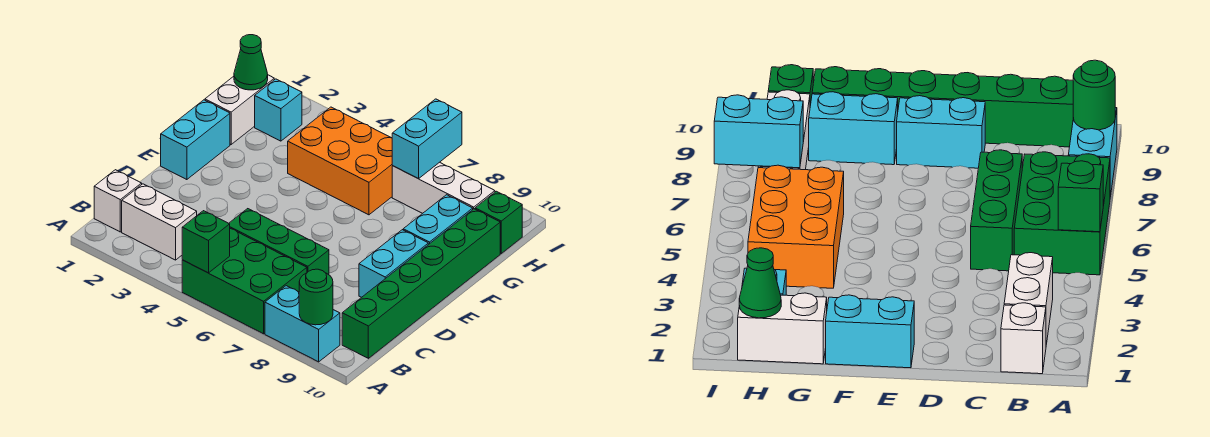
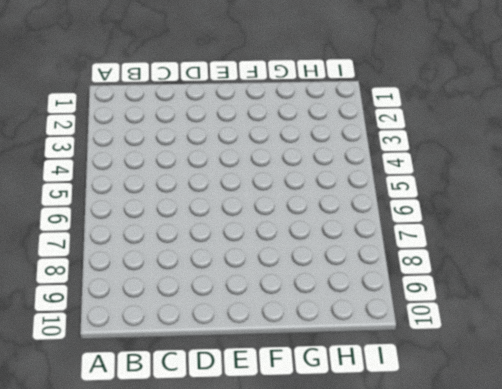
none -> green 2x3 brick [182,229,307,334]
none -> cyan 1x2 brick [265,286,340,362]
none -> white 1x1 brick [94,170,142,232]

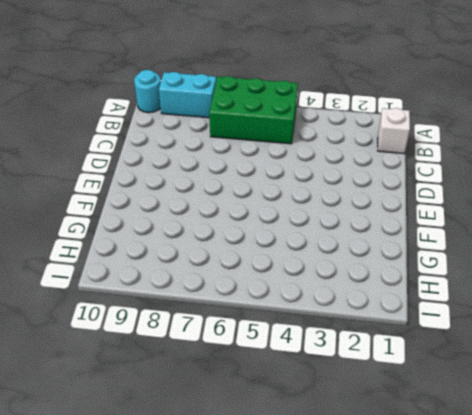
cyan 1x1 round brick [134,70,161,113] -> none
none -> white 1x2 brick [122,184,197,260]
none -> green 1x6 brick [342,209,500,358]
none -> green 1x3 brick [229,209,329,275]

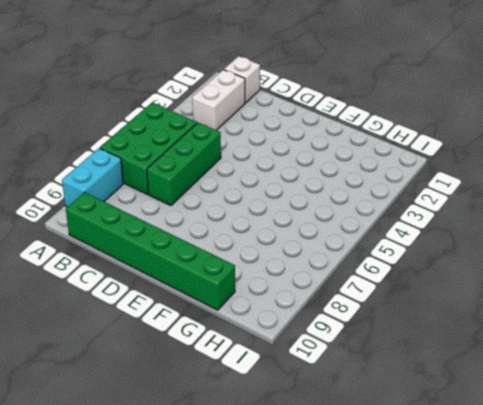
none -> cyan 1x2 brick [359,230,428,297]
none -> cyan 1x2 brick [161,100,230,180]
none -> cyan 1x2 brick [403,195,473,245]

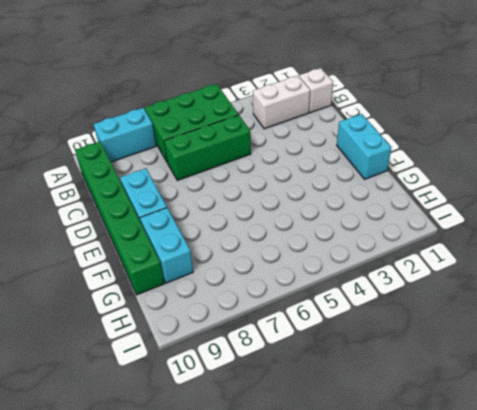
none -> white 1x2 brick [205,75,274,144]
none -> orange 2x3 brick [288,107,393,215]
none -> cyan 1x1 brick [255,79,302,141]

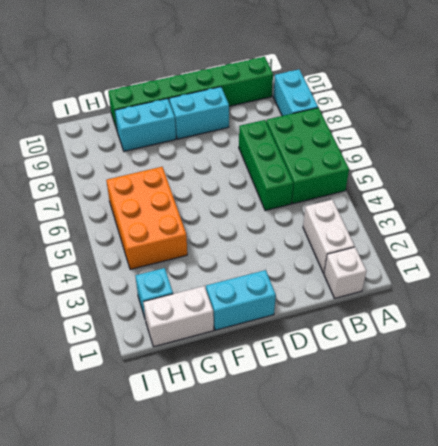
none -> white 1x3 brick [392,162,495,213]
none -> green 1x1 brick [475,191,522,253]
none -> green 1x1 brick [182,211,230,273]

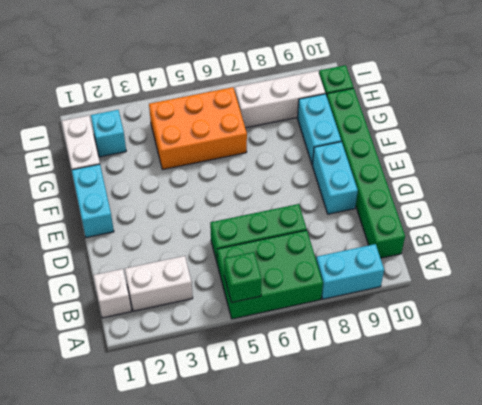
none -> green 1x1 round brick [299,269,333,325]
none -> green 1x1 cone [234,35,268,90]
none -> cyan 1x2 brick [392,99,462,179]

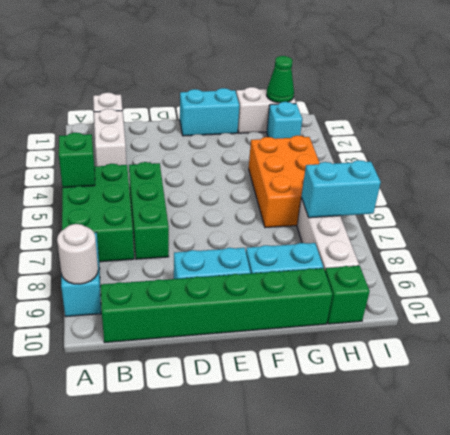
white 1x1 round brick [57,224,98,284] -> green 1x1 round brick [299,269,333,325]

